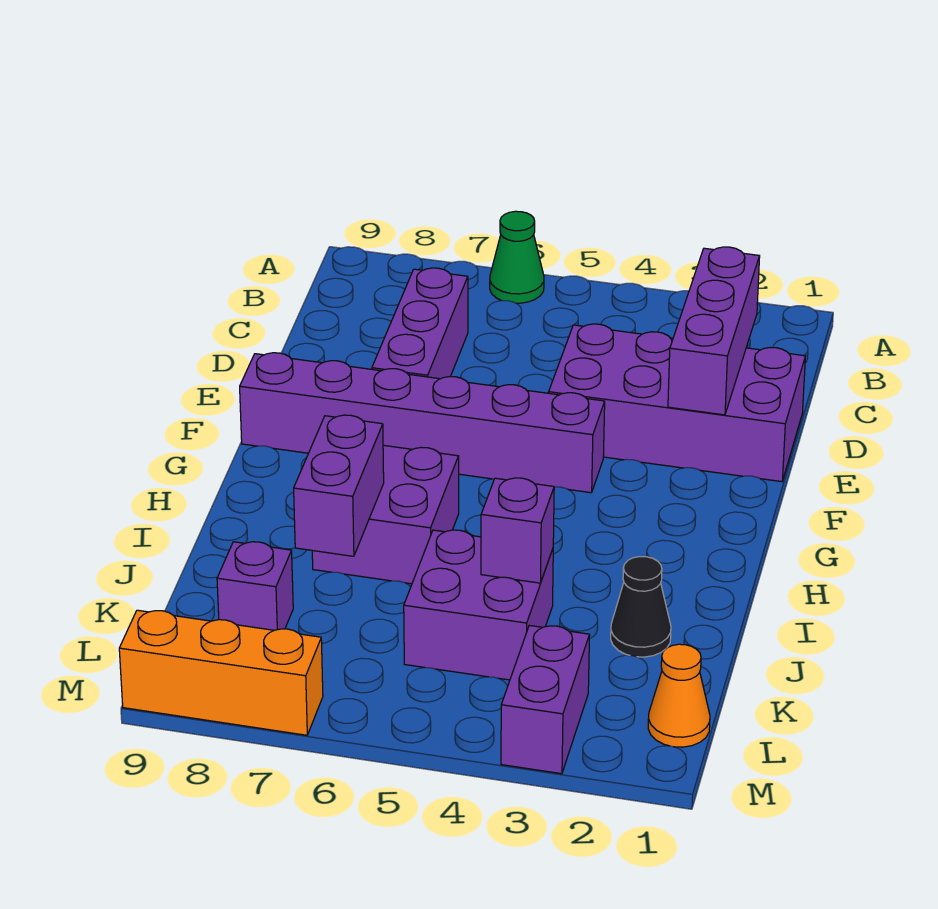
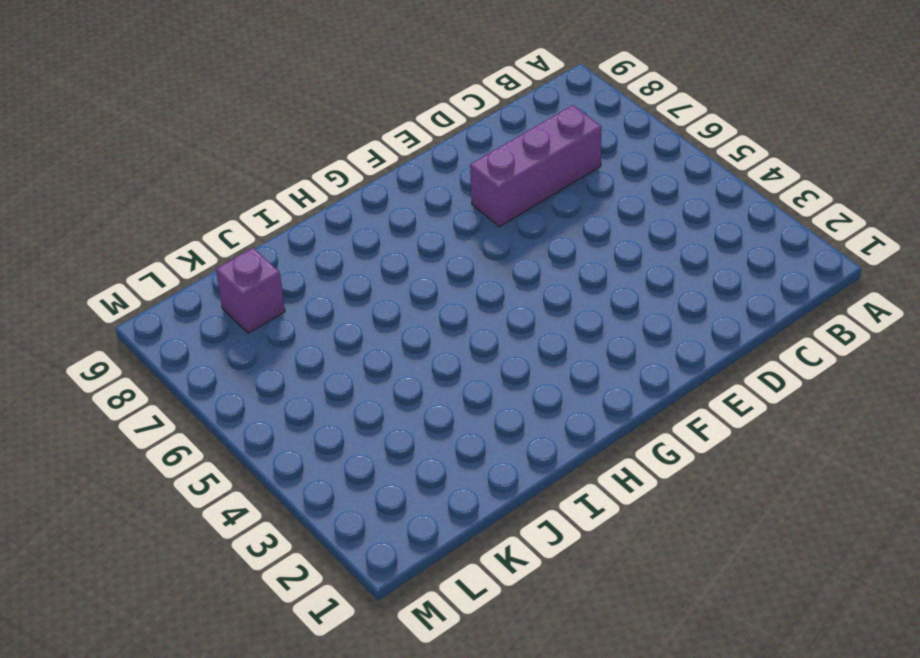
none -> green 1x1 cone [490,211,544,303]
none -> purple 2x4 brick [549,324,805,482]
none -> purple 1x6 brick [240,353,605,493]

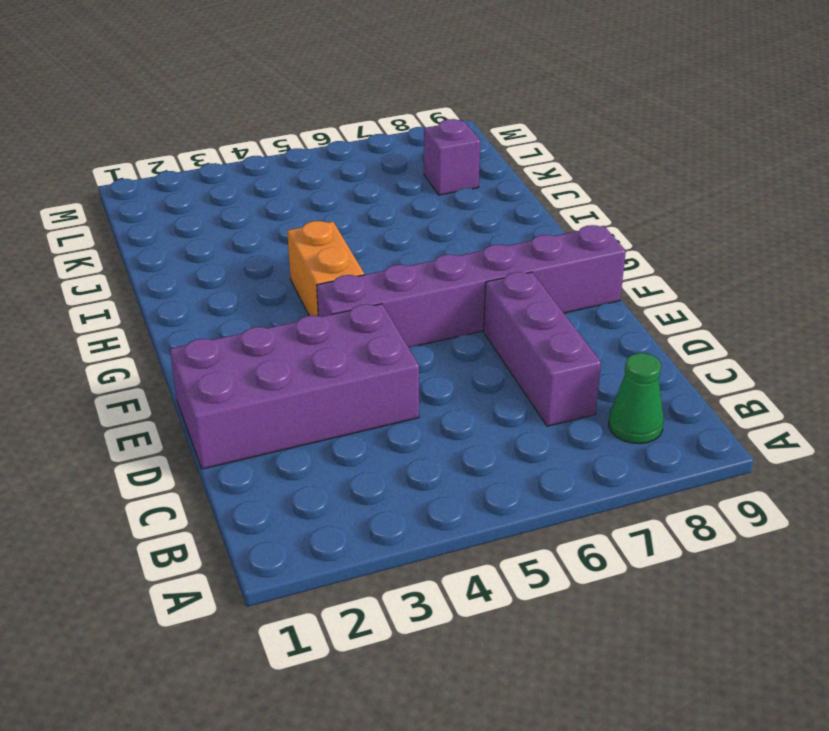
green 1x1 cone [609,353,664,444] -> green 1x1 cone moved to [490,211,544,303]
orange 1x2 brick [287,221,364,316] -> none
none -> purple 2x2 brick [312,445,459,584]
none -> black 1x1 cone [611,557,671,657]
none -> purple 2x2 brick [404,530,553,680]

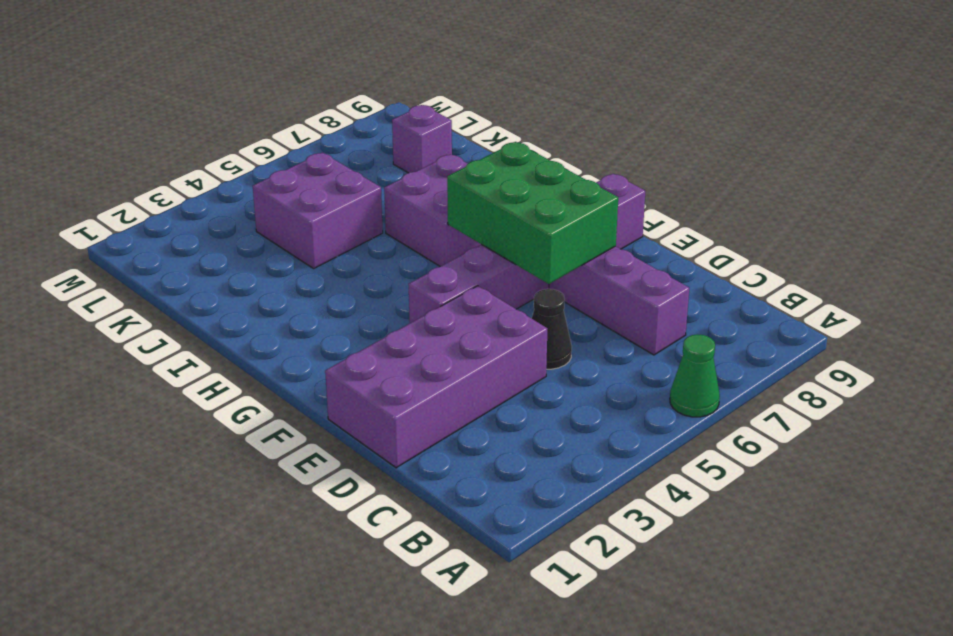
black 1x1 cone [532,289,572,369] -> black 1x1 cone moved to [611,557,671,657]
green 2x3 brick [447,142,618,284] -> none
none -> orange 1x1 cone [648,644,710,747]
none -> purple 1x2 brick [501,625,590,774]
none -> orange 1x3 brick [119,610,323,735]

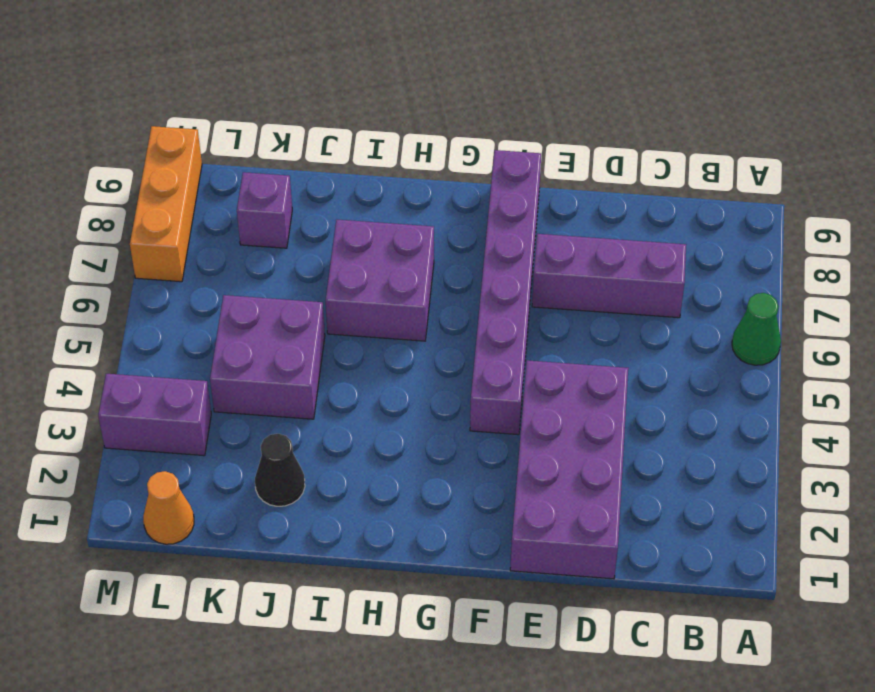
none -> purple 1x3 brick [668,247,760,415]
none -> purple 1x2 brick [294,415,384,556]
none -> purple 1x1 brick [481,478,554,583]

